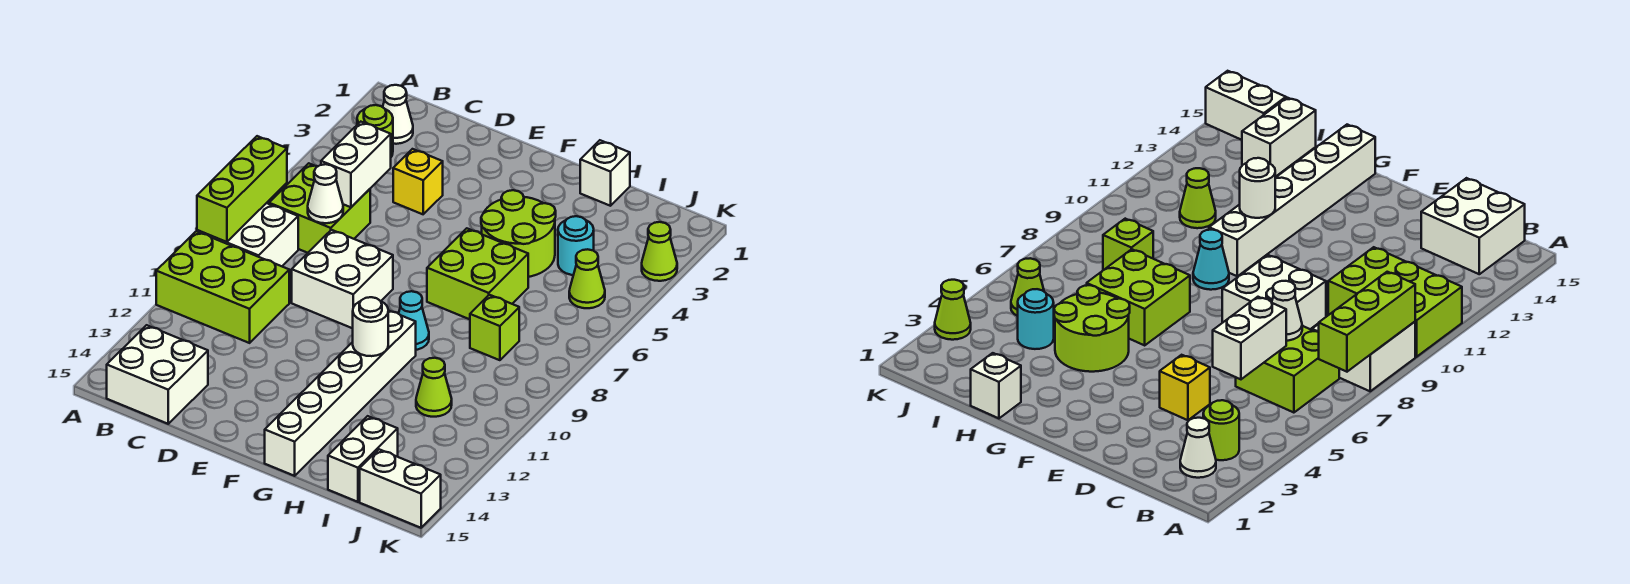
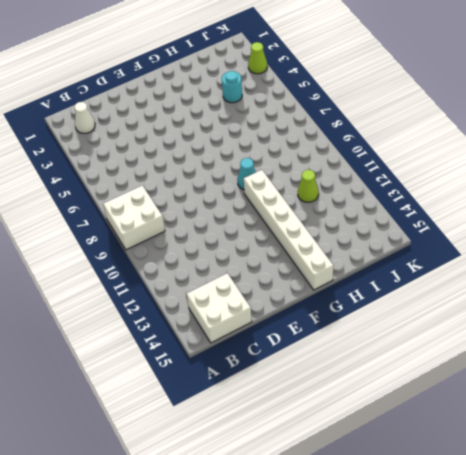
none -> lime 2x3 brick [156,231,289,343]
none -> lime 1x1 round brick [357,105,393,157]
none -> lime 2x2 brick [269,163,370,253]

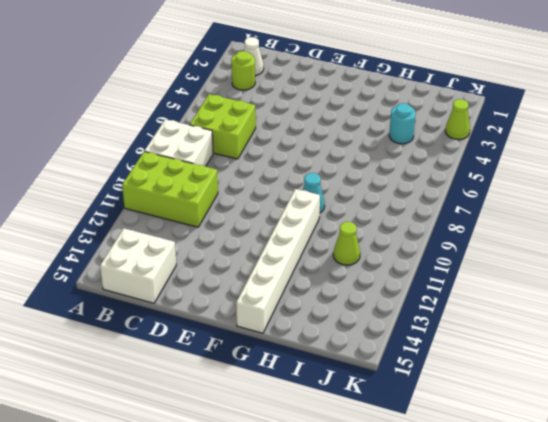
none -> yellow 1x1 brick [393,149,443,214]
none -> white 2x2 brick [292,230,393,328]
none -> lime 2x2 round brick [481,190,556,277]

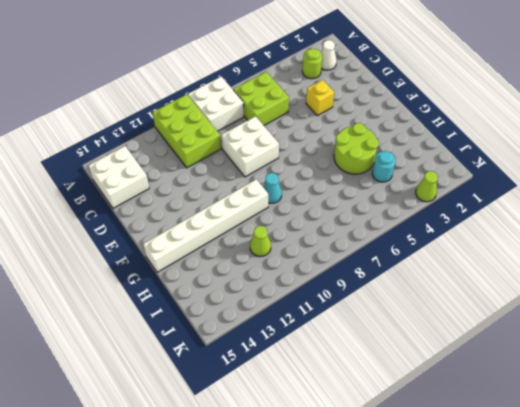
none -> lime 2x2 brick [427,228,528,319]
none -> white 1x1 brick [580,140,630,206]
none -> lime 1x1 brick [470,295,519,360]

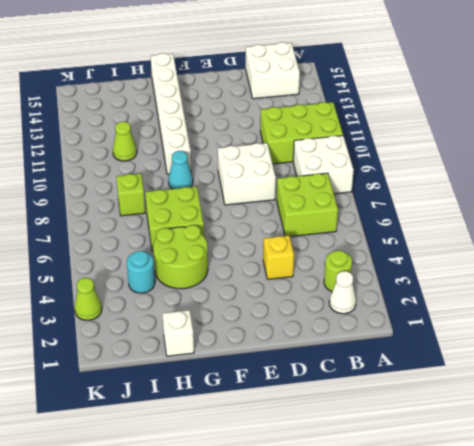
none -> white 1x2 brick [328,416,398,502]
none -> lime 1x1 cone [569,249,605,308]
none -> white 1x2 brick [360,449,441,528]

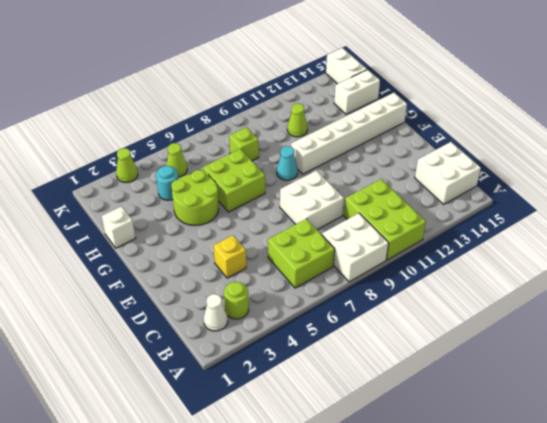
none -> lime 1x3 brick [197,136,287,242]
none -> white 1x2 brick [321,122,391,207]
none -> white 1x1 cone [308,164,343,223]

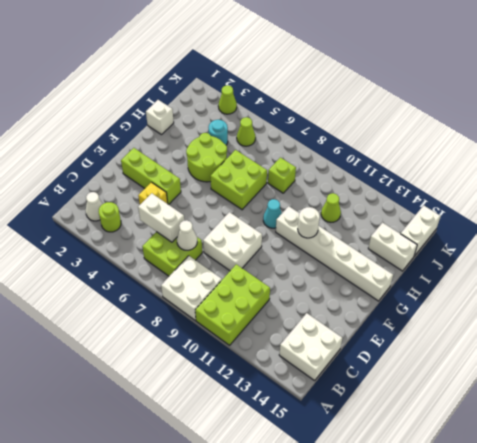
lime 1x3 brick [121,148,181,205] -> lime 1x3 brick moved to [197,136,287,242]

